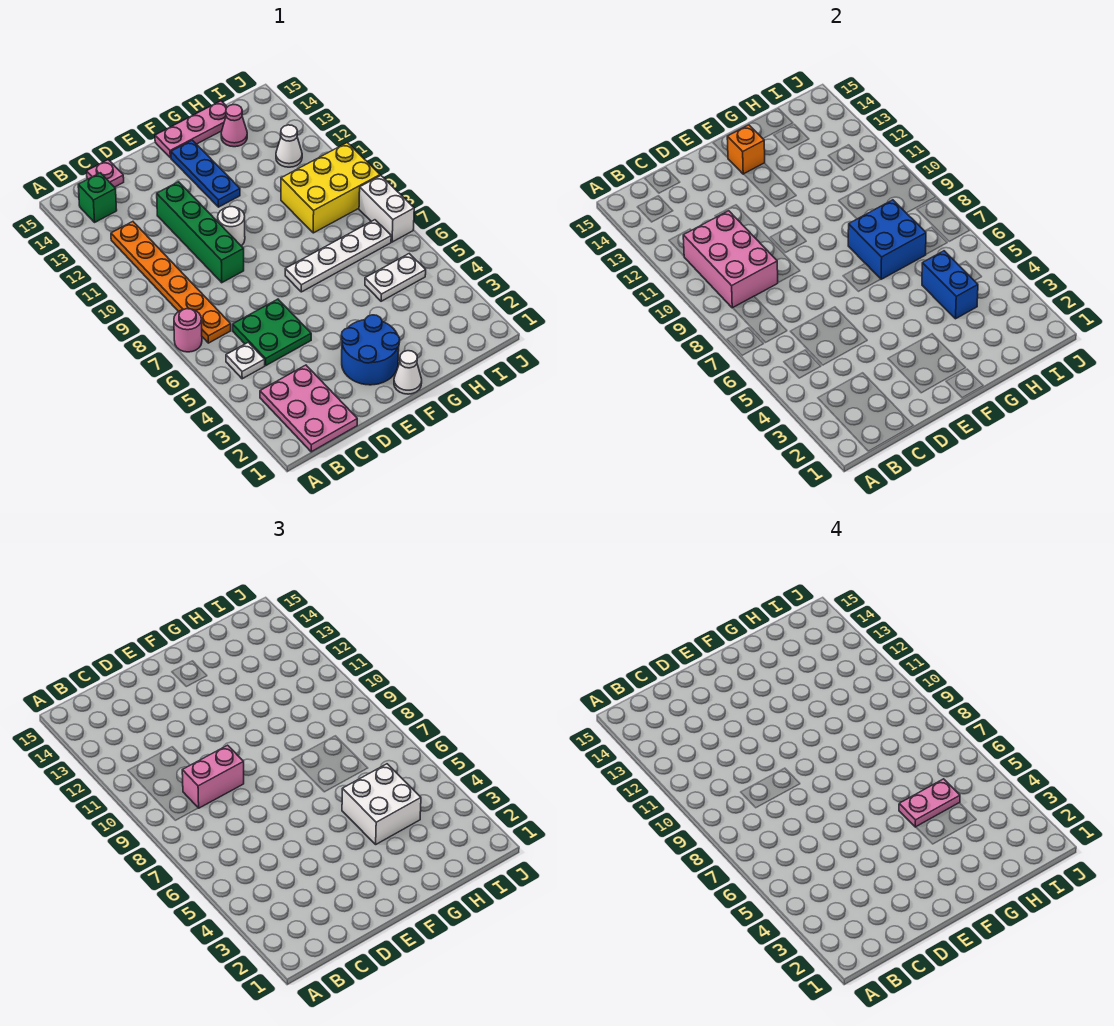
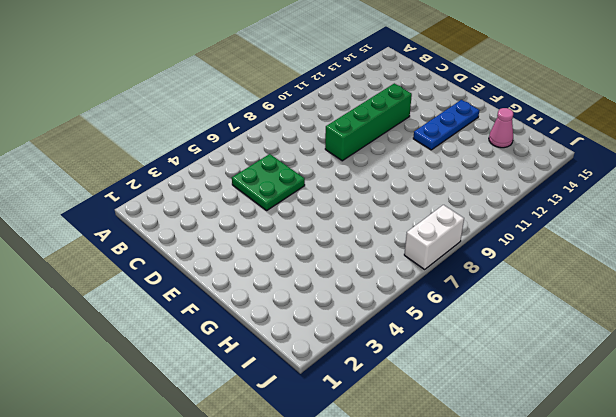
none -> pink 1x1 round brick [174,309,202,352]
none -> pink 2x3 plate [260,365,357,452]
none -> white 1x1 plate [226,342,265,379]

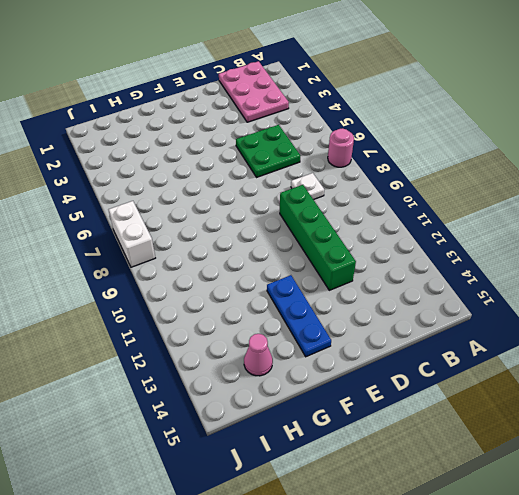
white 1x1 plate [291,173,324,200] -> white 1x1 plate moved to [226,342,265,379]
none -> orange 1x6 plate [111,222,231,343]
none -> green 1x1 brick [78,173,117,222]
none -> pink 1x1 plate [87,160,124,187]

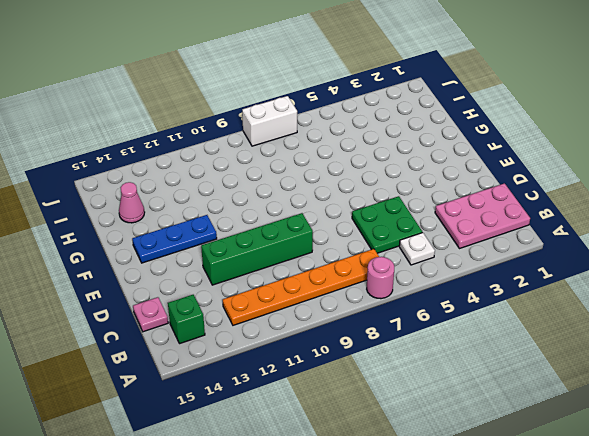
none -> blue 2x2 round brick [341,315,400,385]
none -> white 1x1 round brick [218,207,245,246]
none -> white 1x1 cone [394,351,422,394]

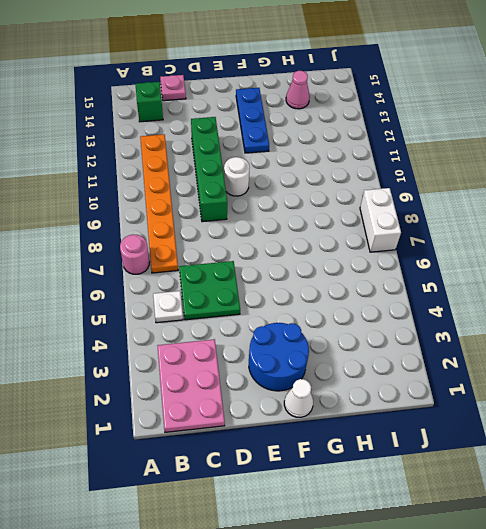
none -> white 1x4 plate [285,220,391,292]
none -> pink 1x3 plate [155,101,227,158]
none -> white 1x2 plate [365,254,426,301]

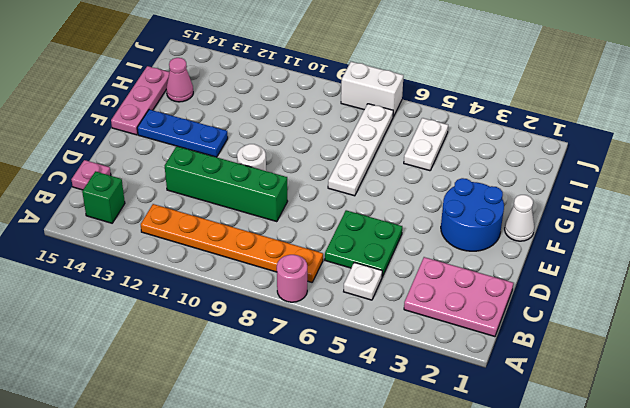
none -> yellow 2x3 brick [281,143,380,233]
none -> white 1x1 cone [276,125,302,167]
none -> pink 2x3 brick [683,211,778,308]

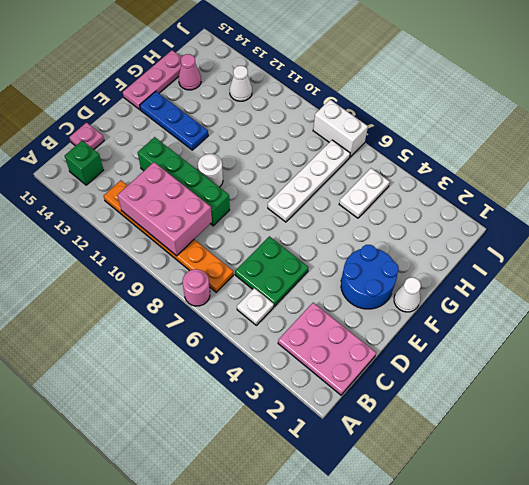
none -> yellow 2x3 brick [281,143,380,233]
none -> orange 1x1 brick [727,125,765,174]
none -> blue 2x2 brick [848,200,926,279]

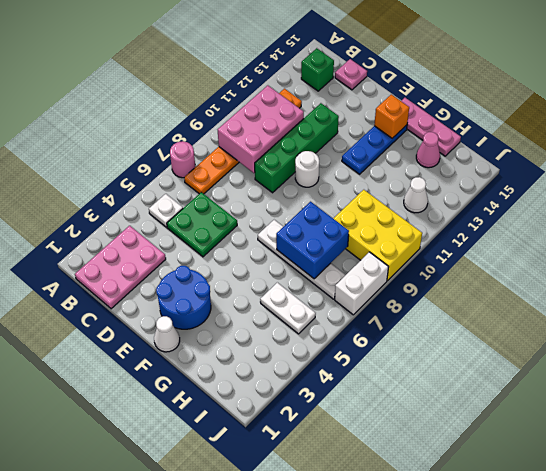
none -> blue 1x2 brick [922,251,978,319]
none -> pink 1x2 brick [182,745,244,808]
none -> white 2x2 brick [342,764,421,844]

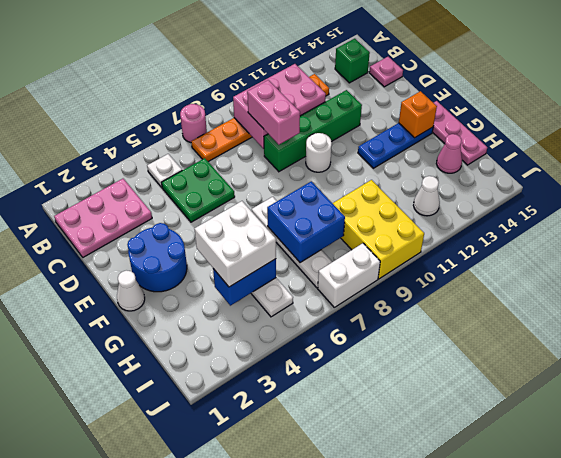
none -> pink 1x2 plate [899,779,960,827]

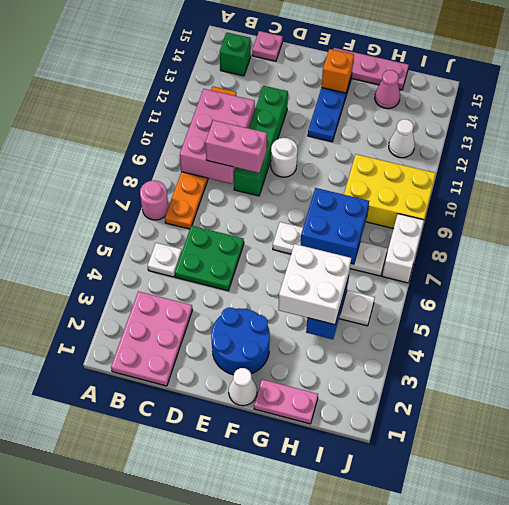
pink 1x2 plate [254,379,318,424] -> pink 1x2 plate moved to [899,779,960,827]

